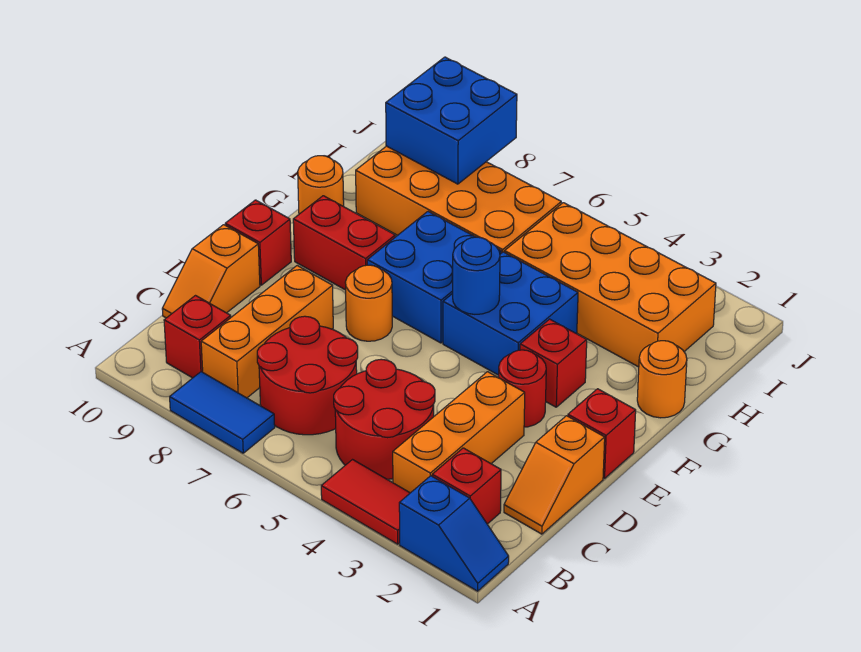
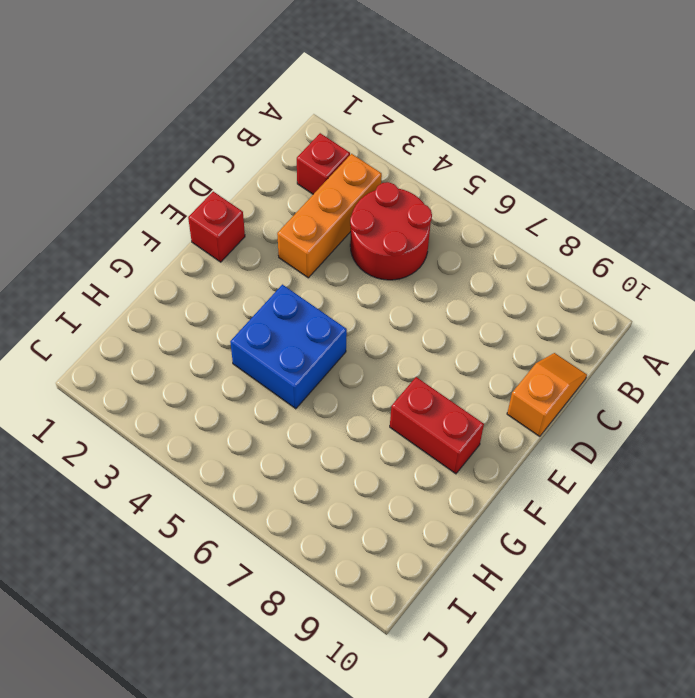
none -> blue 1x2 slope [399,476,509,591]
none -> red 1x2 tile [321,460,410,544]
none -> blue 1x2 tile [170,372,275,453]

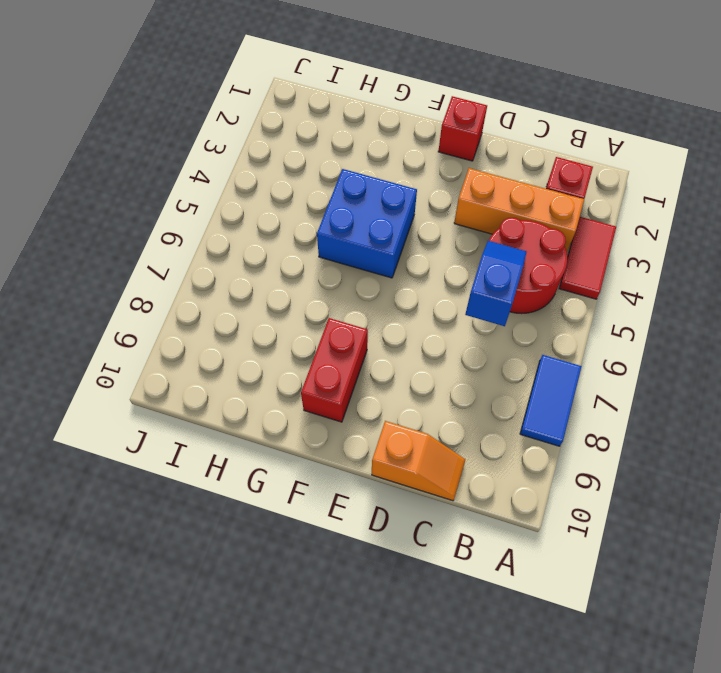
blue 1x2 slope [465,241,527,326] -> blue 1x2 slope moved to [399,476,509,591]
none -> red 2x2 round brick [257,316,358,435]
none -> orange 1x3 brick [201,266,333,398]
none -> red 1x1 brick [164,296,231,378]

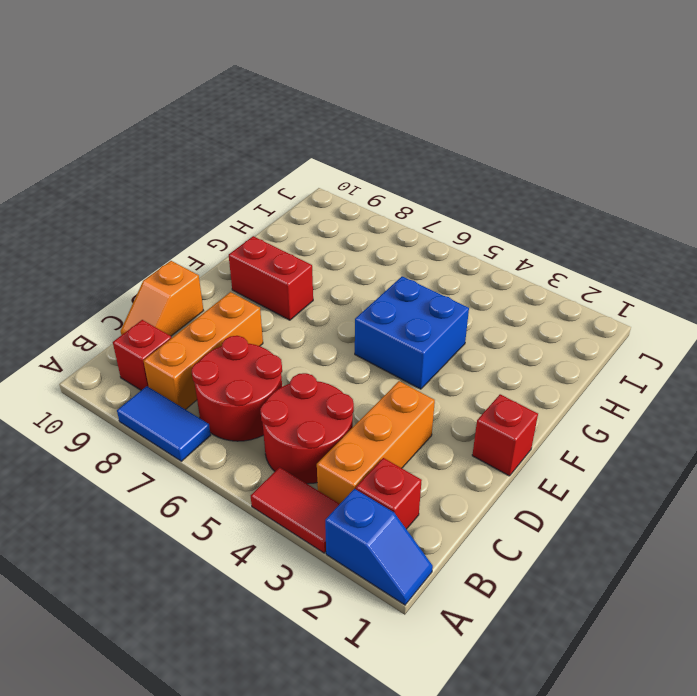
none -> orange 1x2 slope [504,416,605,534]
none -> red 1x1 round brick [498,350,546,427]
none -> orange 1x1 round brick [345,265,392,341]

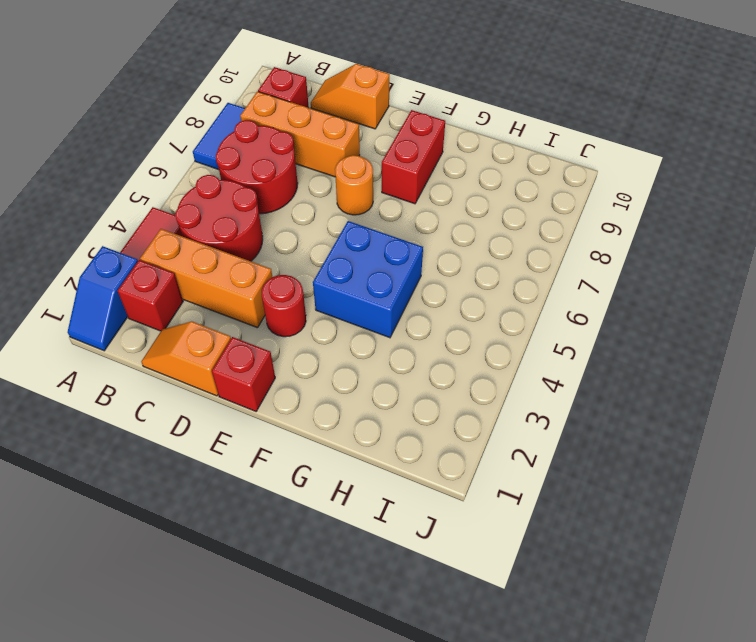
none -> red 1x1 brick [225,200,291,285]
none -> red 1x1 brick [520,319,587,407]
none -> blue 2x2 brick [367,212,501,343]

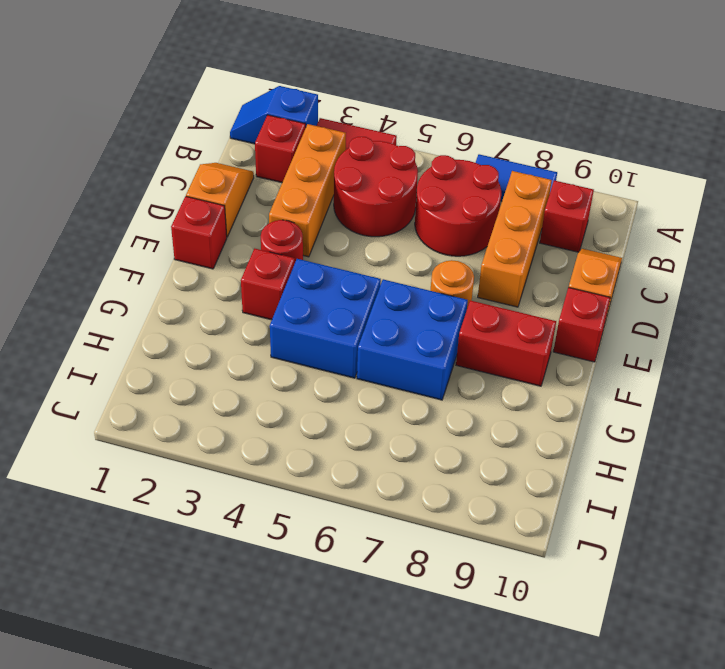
none -> orange 1x1 round brick [637,341,687,418]
none -> orange 1x1 round brick [298,156,344,214]
none -> orange 2x4 brick [505,203,716,367]

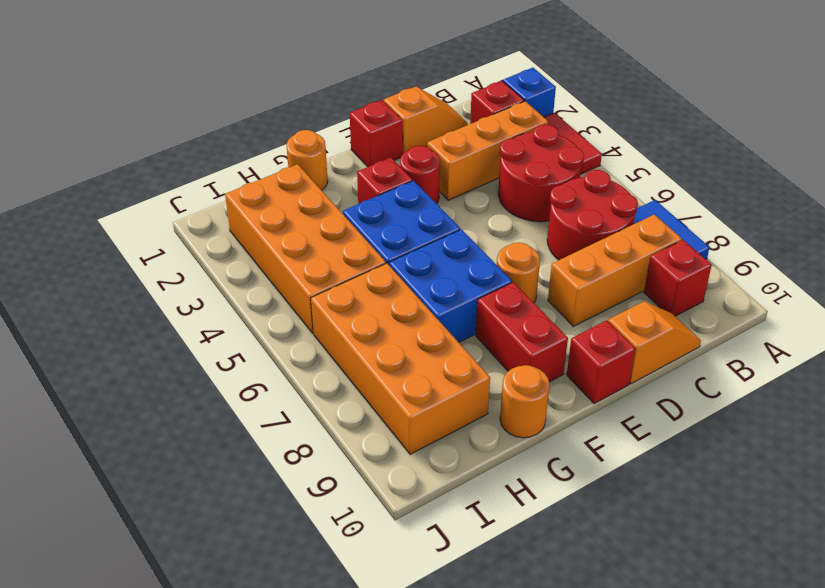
none -> blue 1x1 round brick [453,237,500,314]
none -> blue 2x2 brick [386,57,517,184]

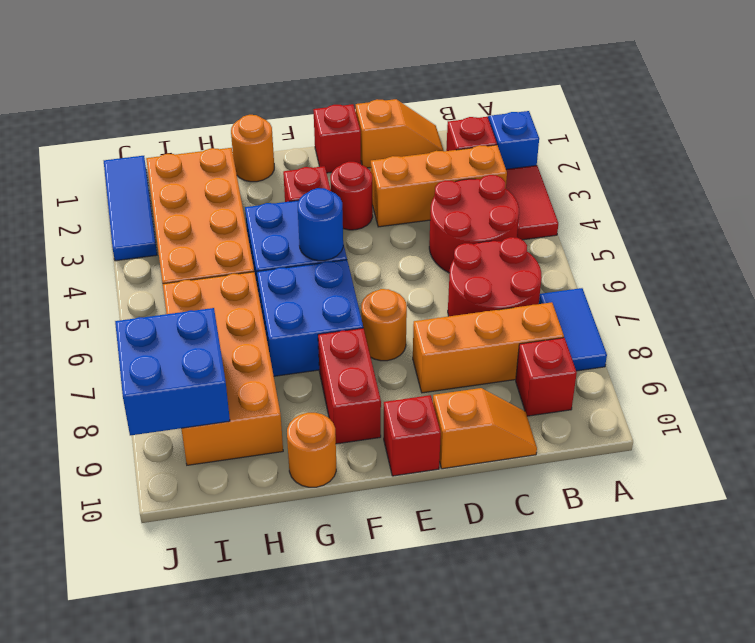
blue 1x3 tile [104,156,157,261] -> none

